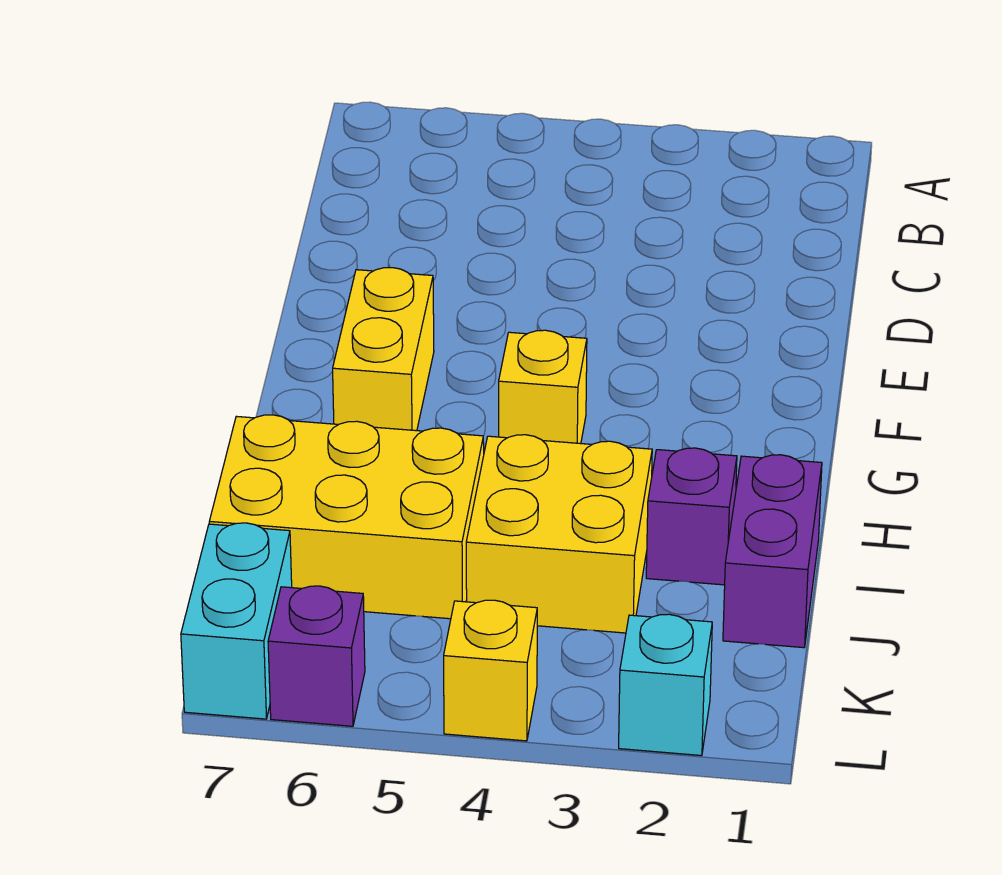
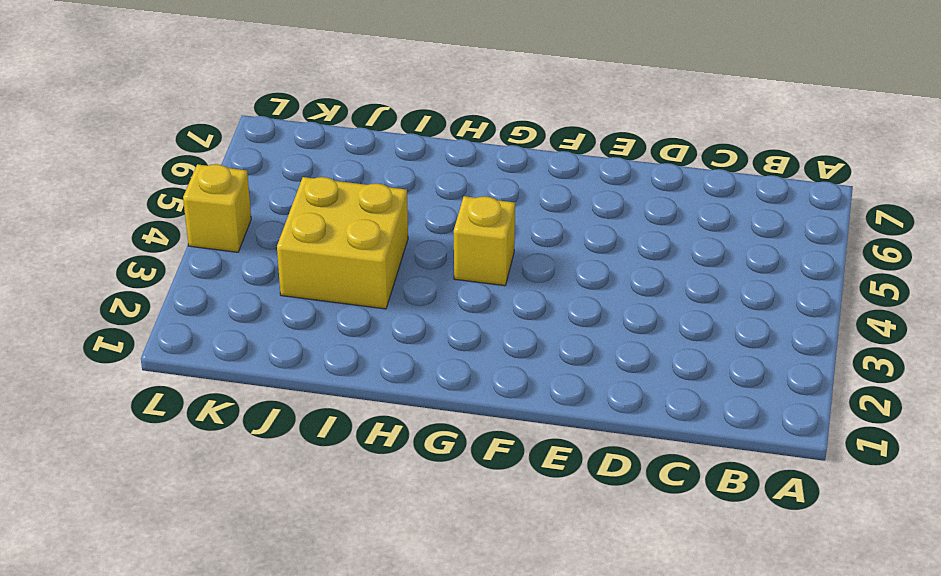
none -> yellow 1x2 brick [333,268,434,431]
none -> purple 1x2 brick [723,455,822,648]

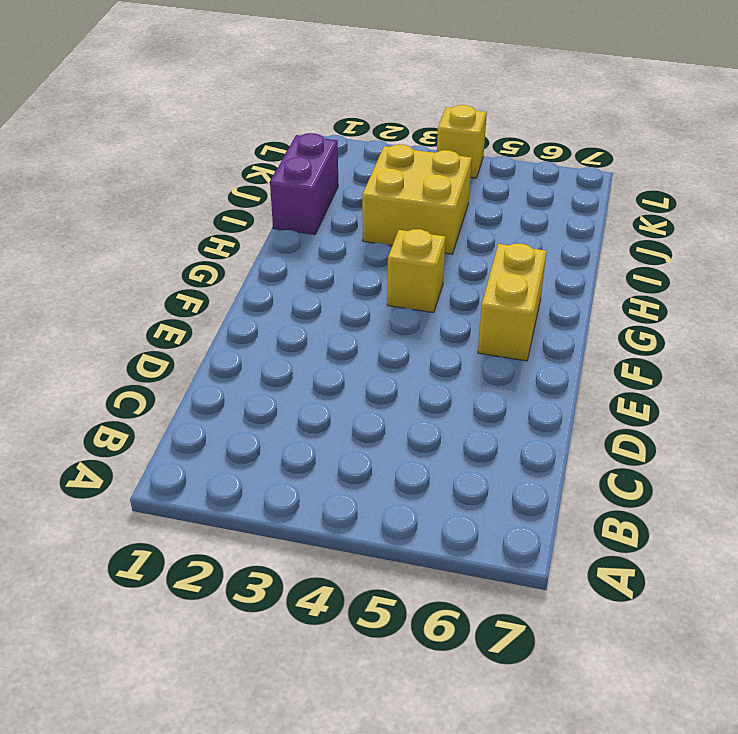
none -> purple 1x1 brick [646,448,737,585]
none -> yellow 2x3 brick [209,415,484,619]

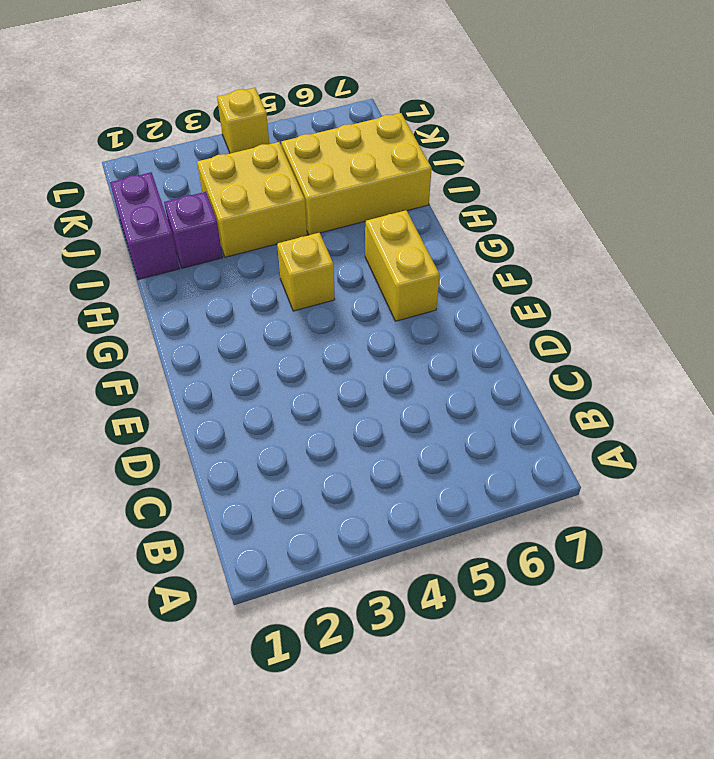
none -> cyan 1x2 brick [181,523,292,719]
none -> cyan 1x1 brick [619,614,712,756]

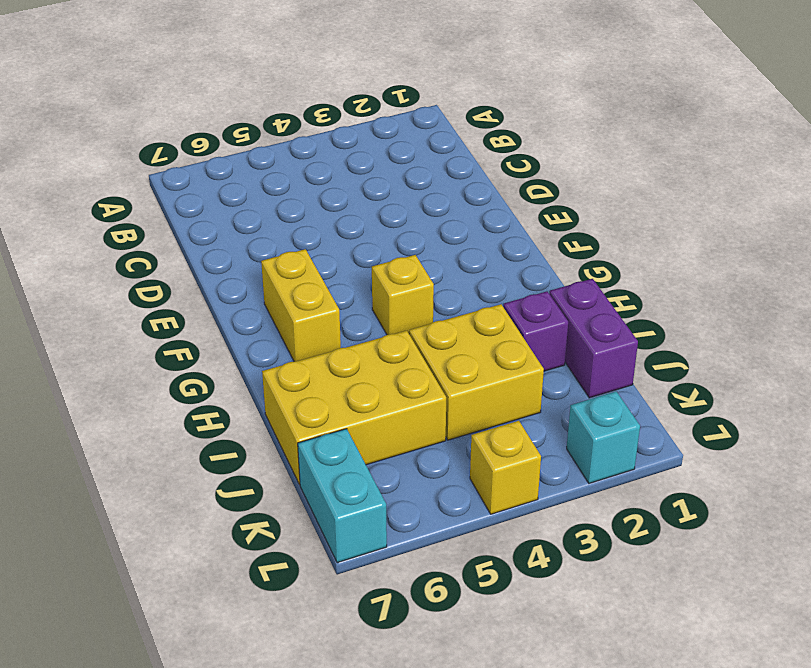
none -> purple 1x1 brick [268,586,365,726]

